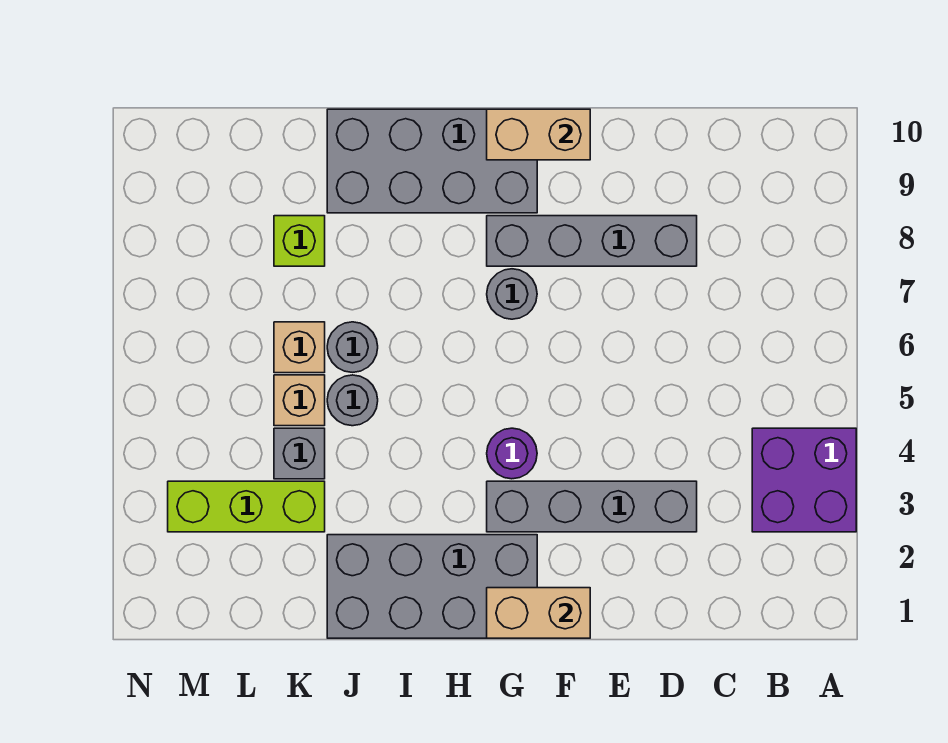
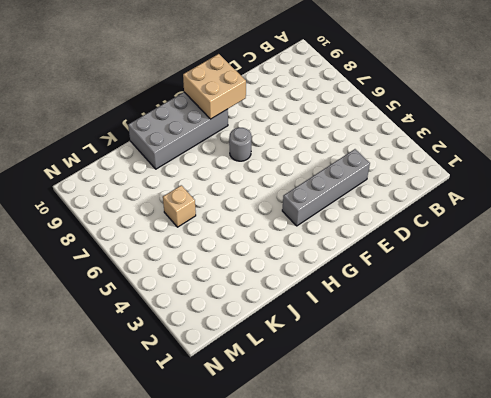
tan 2x2 brick [183,54,246,119] -> tan 1x2 brick [487,109,590,160]
none -> purple 2x2 brick [752,428,856,532]
none -> grey 1x4 brick [487,216,697,266]
none -> grey 2x4 brick [327,535,537,638]

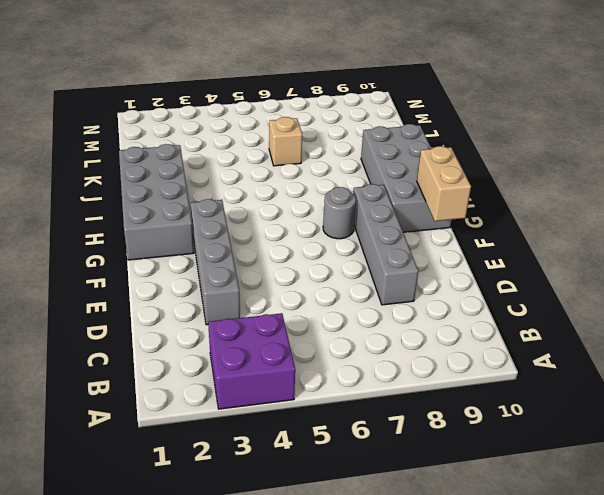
none -> purple 1x1 round brick [487,428,537,479]
none -> grey 1x1 round brick [327,375,378,426]
none -> grey 1x1 round brick [327,322,378,372]

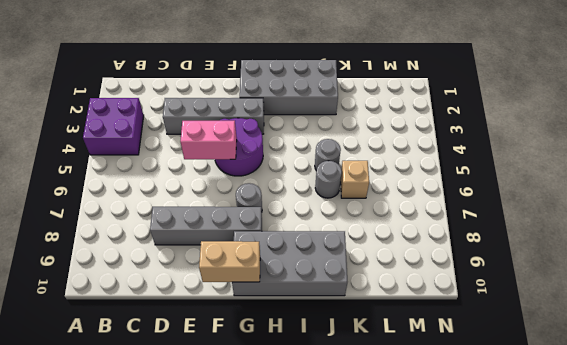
pink 1x2 brick [180,121,237,159] -> none
purple 2x2 round brick [215,118,263,176] -> purple 1x1 round brick [487,428,537,479]
none -> lime 1x3 brick [168,481,325,532]
none -> grey 1x1 brick [274,428,325,479]
none -> tan 1x1 brick [274,375,325,426]

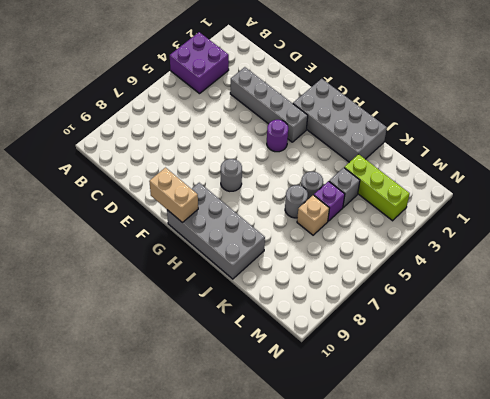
purple 1x1 brick [314,181,345,221] -> tan 1x1 brick [274,375,325,426]
none -> grey 1x4 brick [487,216,697,266]
none -> lime 1x1 brick [274,216,325,266]
none -> tan 1x2 brick [487,588,590,638]

